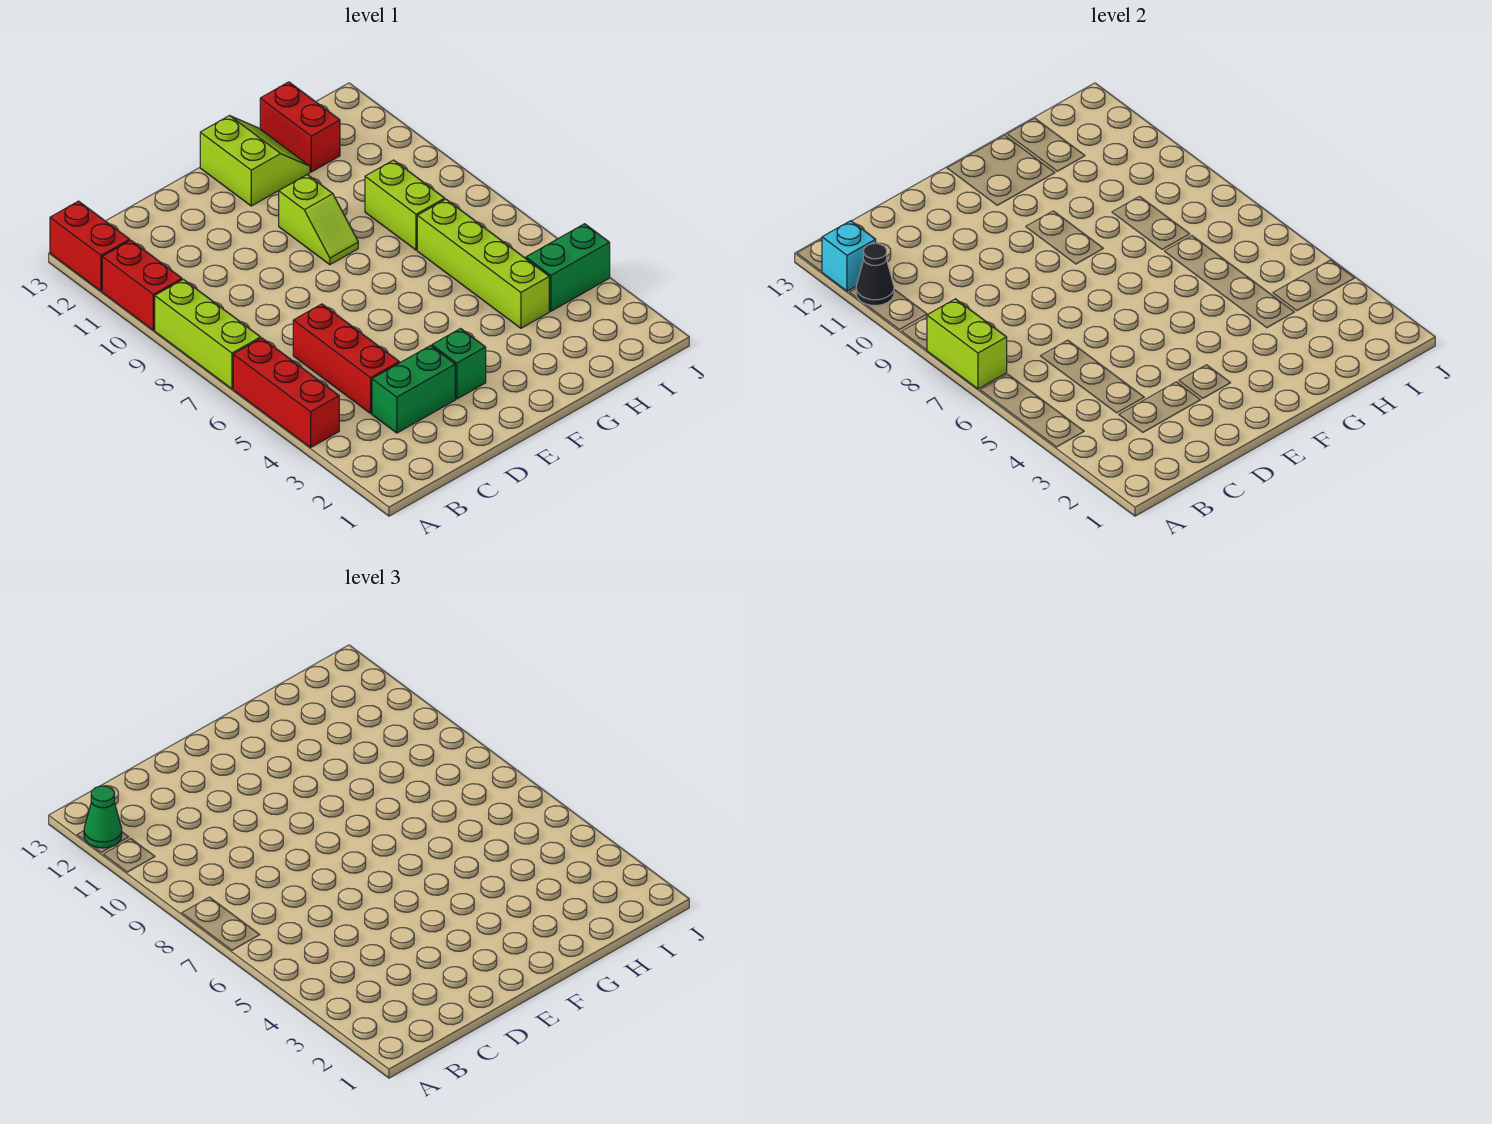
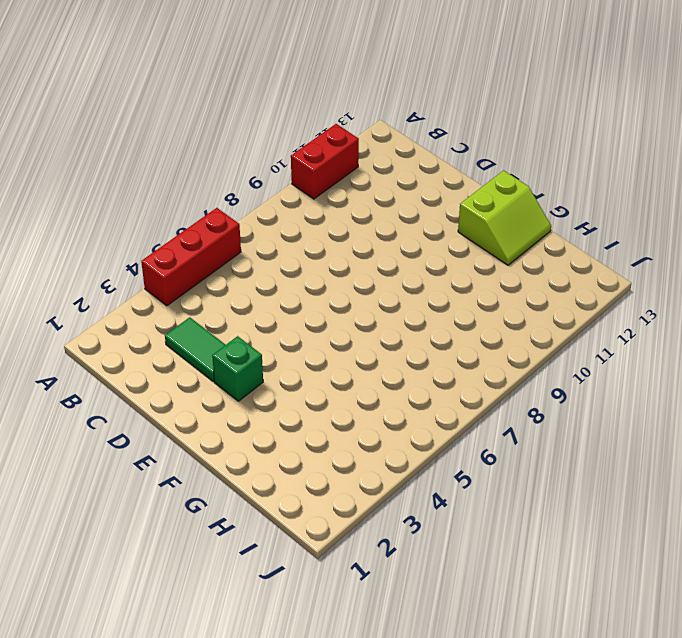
green 1x2 tile [165,317,225,382] -> green 1x2 brick [372,346,455,433]
none -> lime 1x3 brick [155,279,261,389]
none -> red 1x2 brick [50,201,130,291]
none -> red 1x3 brick [293,304,399,413]

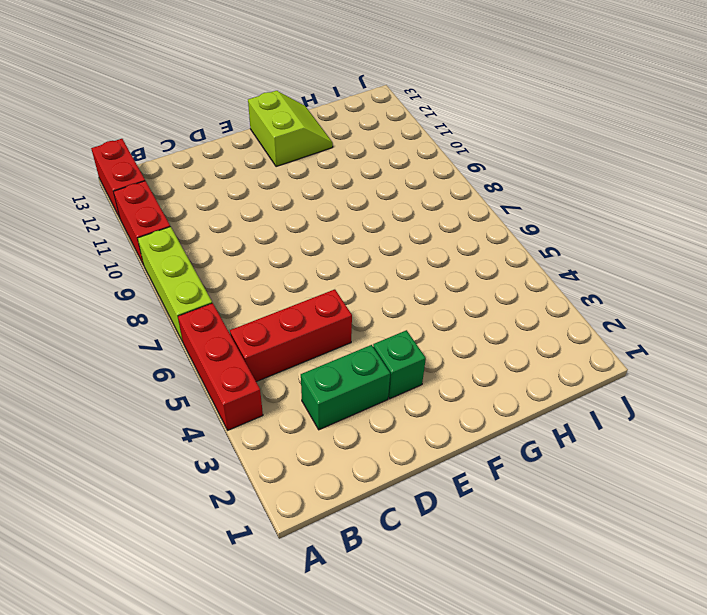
red 1x3 brick [230,289,352,382] -> red 1x3 brick turned to [293,304,399,413]
none -> lime 1x2 slope [279,175,358,265]
none -> lime 1x4 brick [417,199,549,328]
none -> lime 1x2 brick [365,160,445,250]

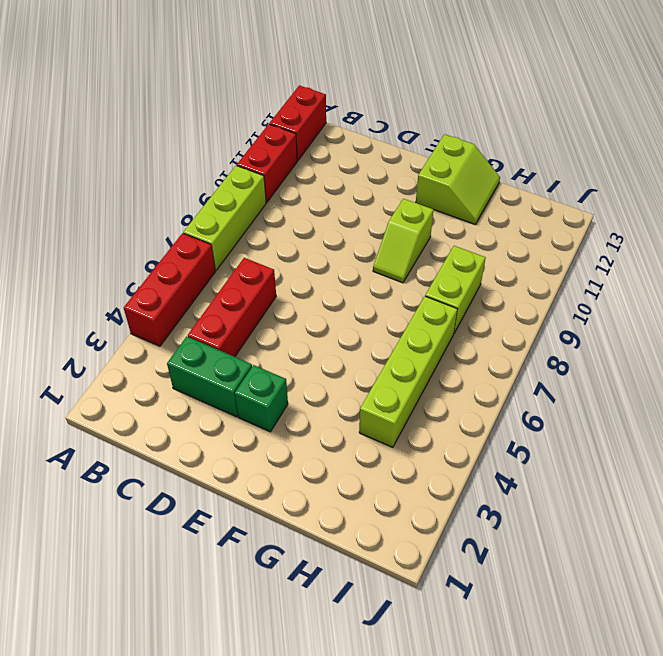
none -> red 1x2 brick [260,82,340,172]
none -> green 1x2 brick [526,224,610,311]
none -> lime 1x2 brick [927,299,1007,389]

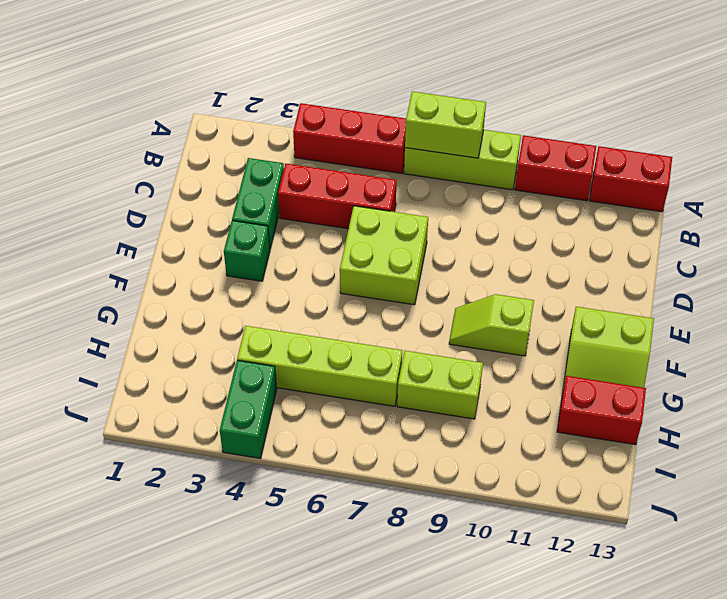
lime 2x2 brick [340,206,428,305] -> none
none -> black 1x1 cone [856,244,894,306]
none -> cyan 1x1 brick [822,221,876,291]
none -> green 1x1 cone [84,786,122,848]

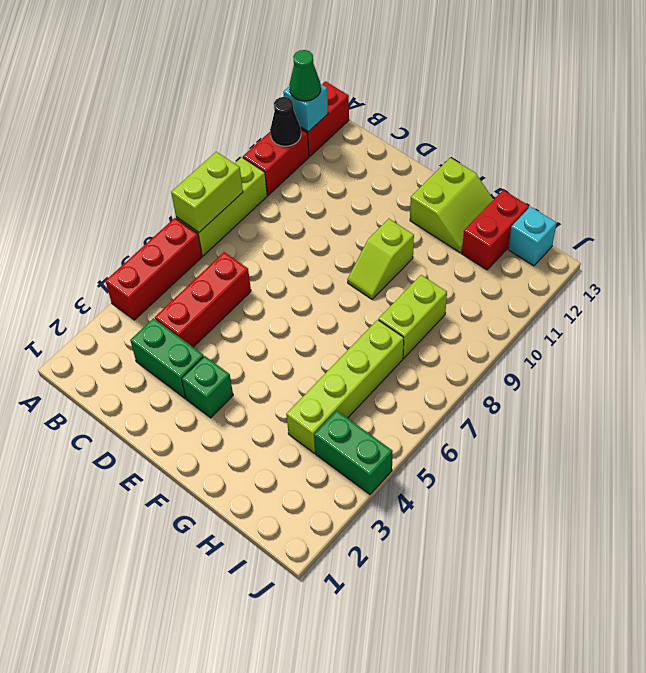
cyan 1x1 brick [508,207,556,266] -> none

